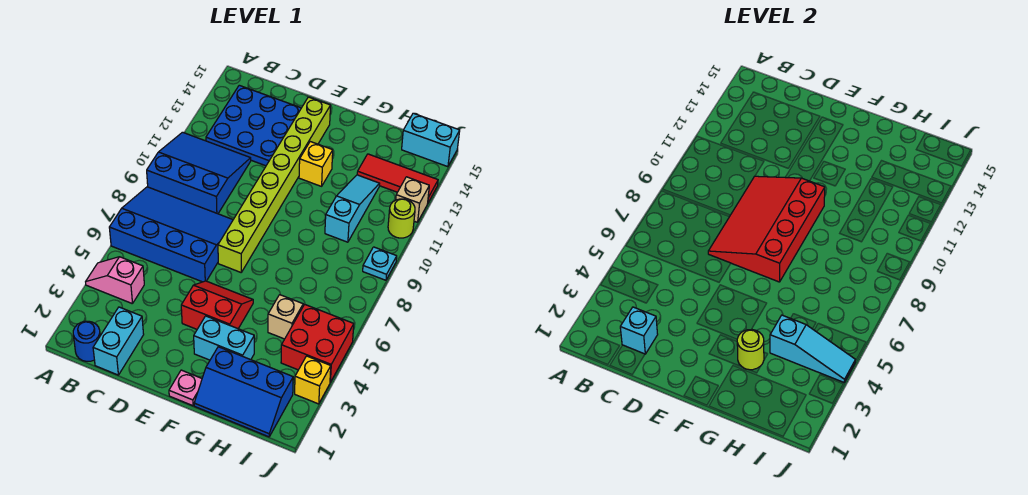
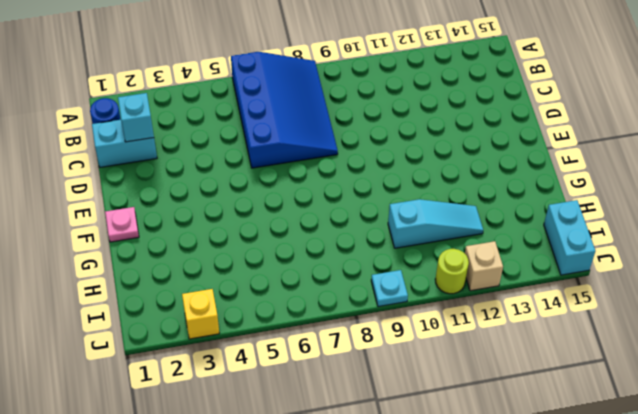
none -> pink 1x2 slope [86,257,144,304]
none -> blue 3x3 slope [147,132,251,214]
none -> blue 3x3 plate [206,85,301,166]

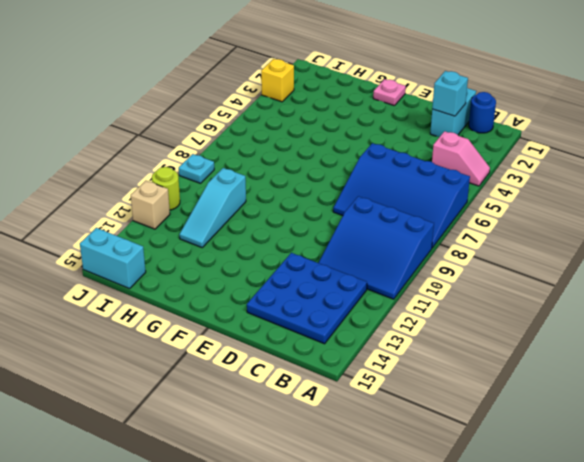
none -> red 2x2 slope [181,281,253,329]
none -> lime 1x8 brick [218,97,331,272]
none -> cyan 1x2 brick [194,316,254,360]

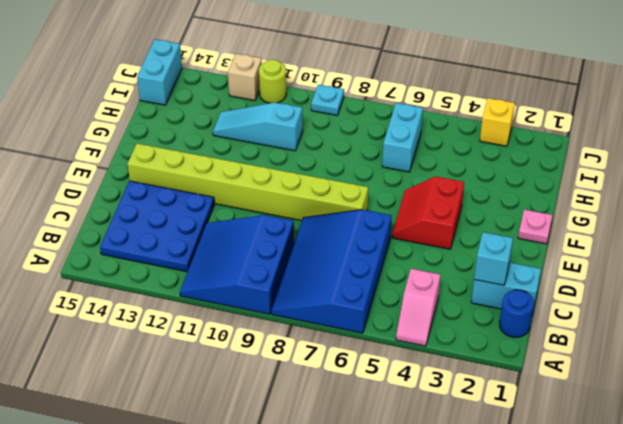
cyan 1x2 brick [382,103,423,172] -> cyan 1x2 brick moved to [194,316,254,360]
none -> yellow 1x1 brick [299,142,333,186]
none -> blue 2x3 slope [194,347,293,437]
none -> tan 1x1 brick [268,295,303,339]

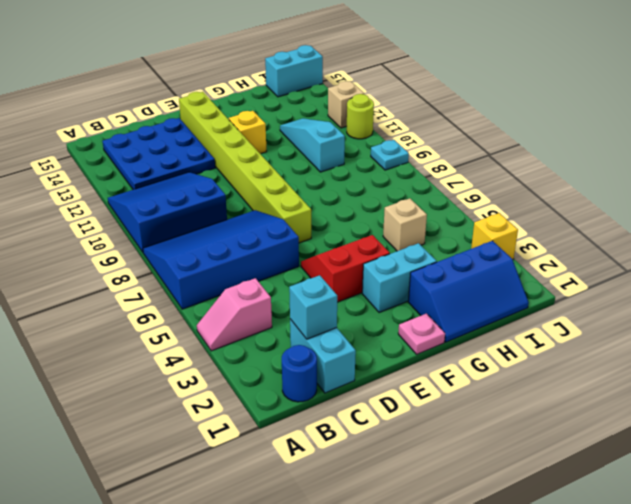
none -> red 1x3 tile [357,154,438,203]
none -> red 2x2 brick [281,304,354,382]
none -> red 3x4 slope [708,176,825,282]

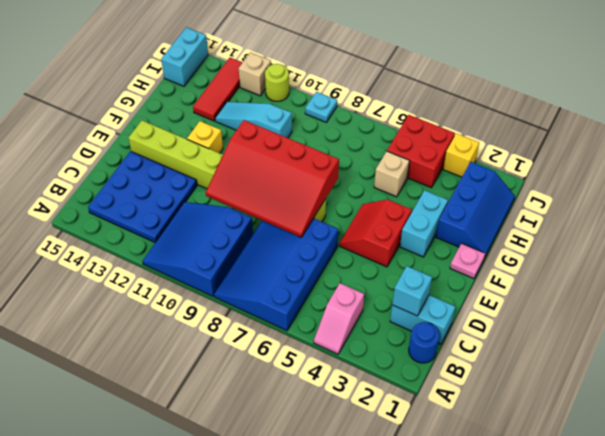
none -> lime 1x1 round brick [737,330,764,370]
none -> cyan 1x3 slope [770,315,855,382]

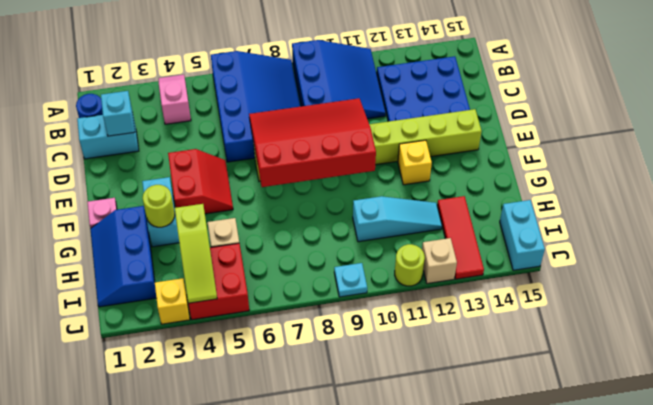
lime 1x3 slope [175,204,217,303] -> cyan 1x3 slope [770,315,855,382]

